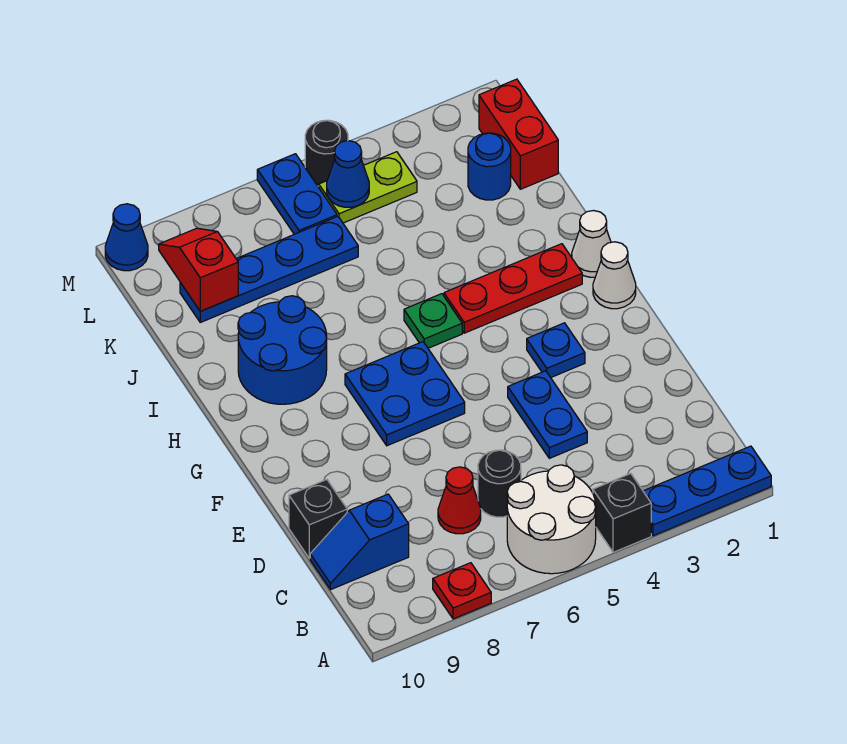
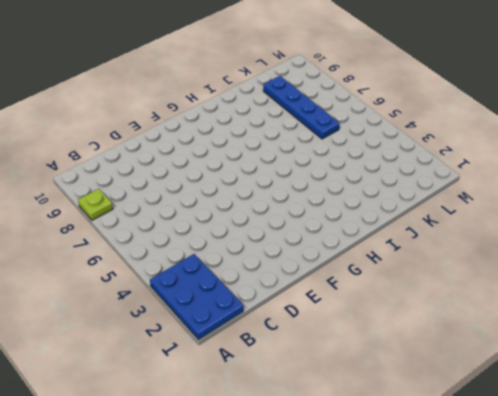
blue 2x3 plate [150,254,243,339] -> blue 1x3 plate [643,446,771,536]
lime 1x1 plate [78,189,113,220] -> red 1x1 plate [433,563,491,619]
none -> black 1x1 brick [593,474,651,552]
none -> white 2x2 round brick [507,465,596,574]
none -> black 1x1 round brick [478,450,521,517]

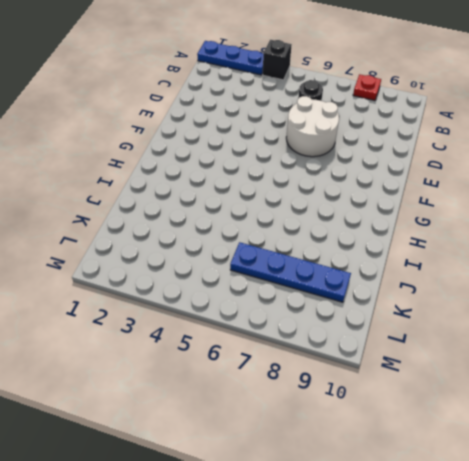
white 2x2 round brick [286,96,339,157] -> white 2x2 round brick moved to [507,465,596,574]
none -> red 1x1 cone [438,467,481,534]
none -> blue 1x2 slope [310,494,409,590]
none -> blue 1x2 plate [508,371,587,458]

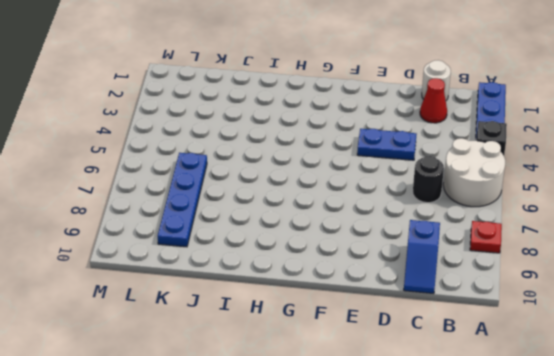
white 1x1 round brick [422,60,451,100] -> none
red 1x1 cone [420,78,447,123] -> red 1x1 cone moved to [438,467,481,534]
none -> black 1x1 brick [289,480,347,558]
none -> blue 1x1 plate [527,323,585,378]
none -> blue 2x2 plate [345,342,465,446]

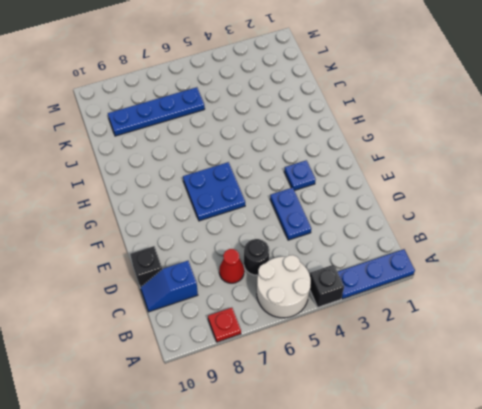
none -> white 1x1 cone [593,242,636,309]
none -> white 1x1 cone [572,211,611,277]
none -> red 1x3 plate [444,244,582,333]

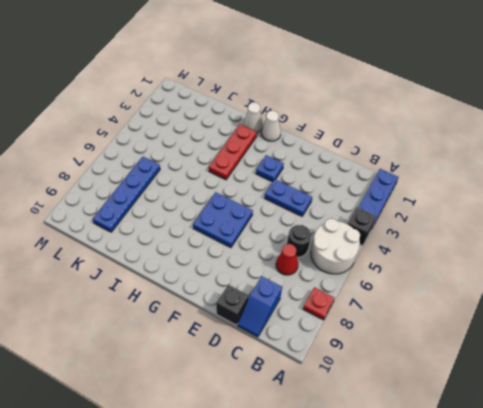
none -> green 1x1 plate [404,294,462,348]
none -> blue 2x2 round brick [238,296,327,404]
none -> red 1x2 brick [479,79,558,189]

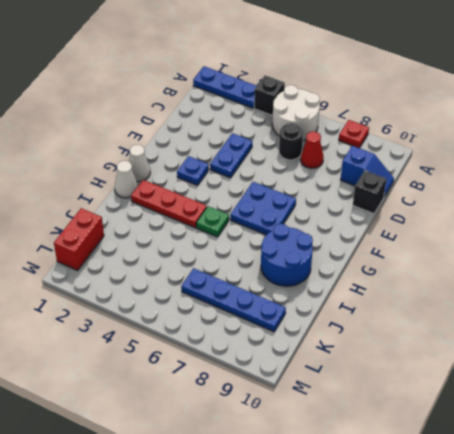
none -> blue 1x1 round brick [468,133,511,200]
none -> lime 1x2 plate [319,152,417,223]
none -> blue 1x2 plate [257,154,337,234]

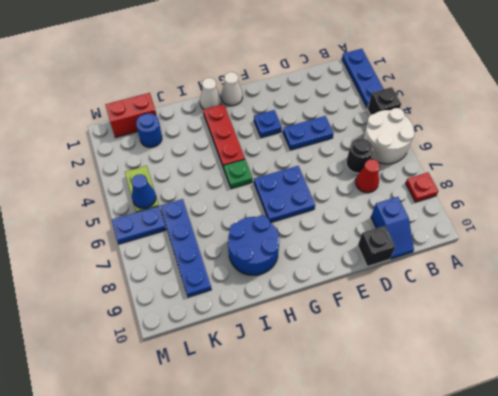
none -> black 1x1 round brick [305,120,348,186]
none -> blue 1x1 cone [105,204,148,271]
none -> red 1x2 slope [159,228,238,311]

